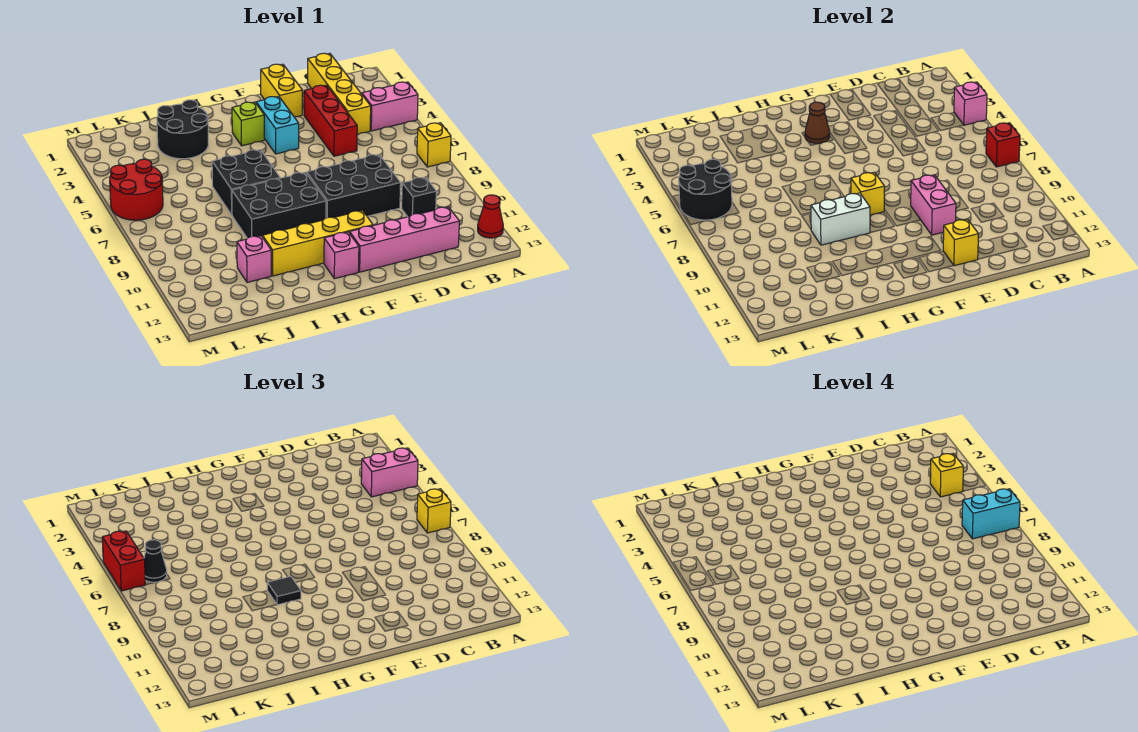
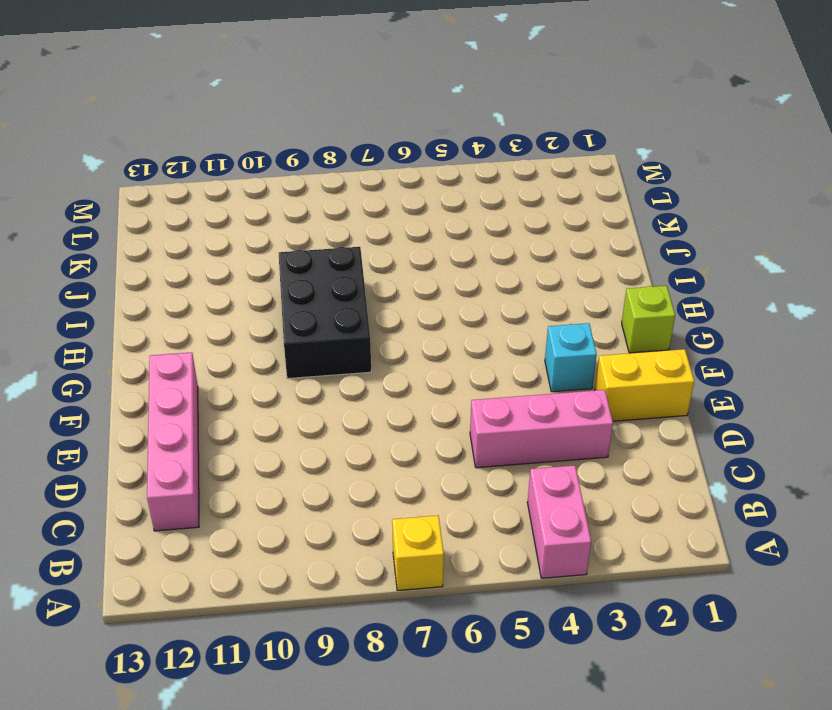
pink 1x3 brick [470,390,613,468] -> red 1x3 brick [304,85,357,156]
cyan 1x1 brick [545,323,597,392] -> cyan 1x2 brick [256,96,299,154]
lime 1x1 brick [622,286,675,353] -> lime 1x1 brick moved to [232,102,264,146]
none -> red 1x1 cone [478,195,503,238]
none -> yellow 1x4 brick [308,53,371,134]
none -> black 1x1 brick [402,177,436,217]
none -> black 2x3 brick [307,154,401,218]

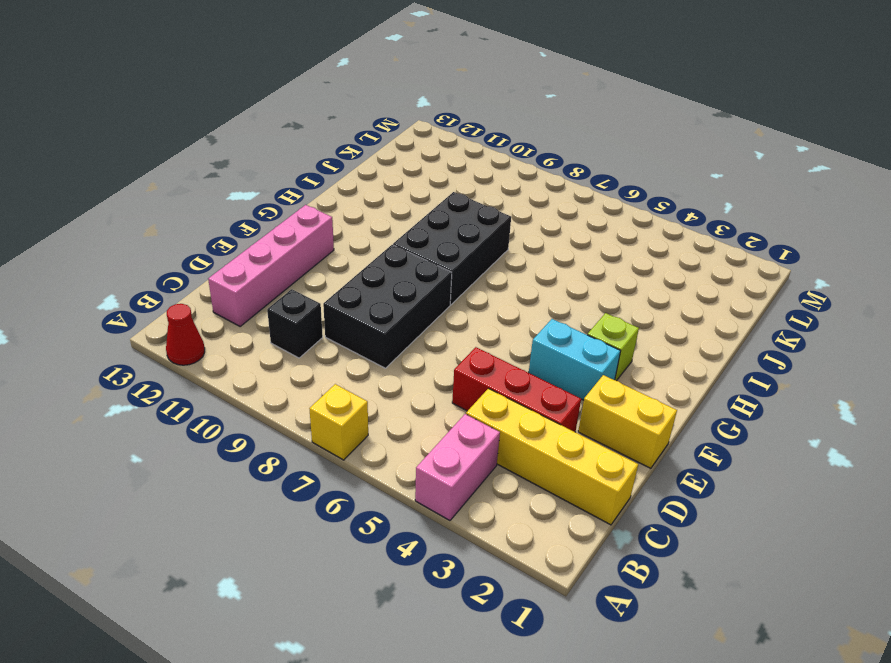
none -> yellow 1x4 brick [263,210,373,276]
none -> pink 1x1 brick [324,232,359,279]
none -> black 2x2 brick [212,150,280,215]
none -> black 2x2 round brick [157,100,208,159]

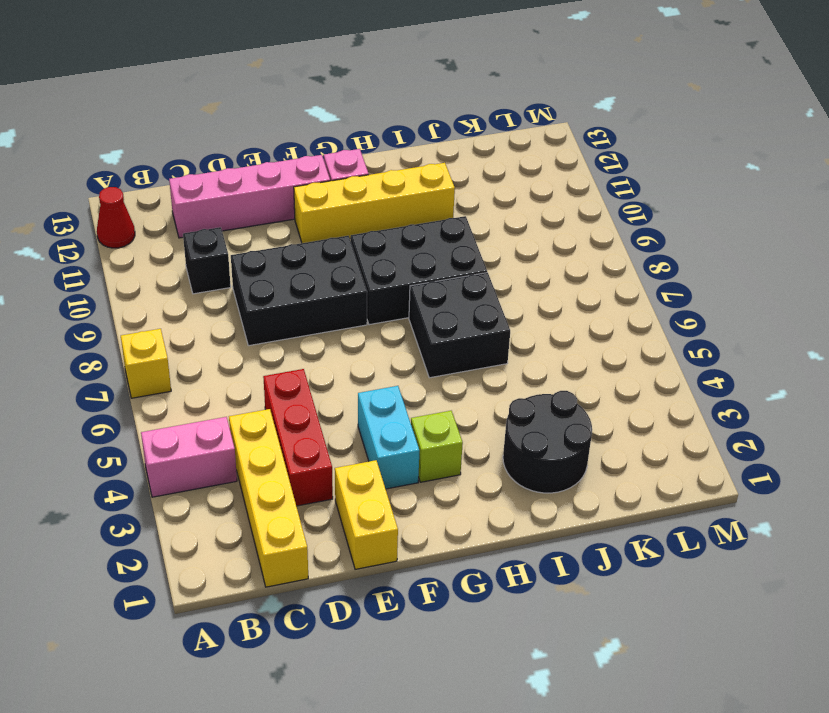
none -> pink 1x1 brick [237,236,271,282]
none -> red 2x2 round brick [110,159,163,220]
none -> pink 1x1 brick [954,82,987,125]
none -> red 1x1 brick [986,123,1020,167]

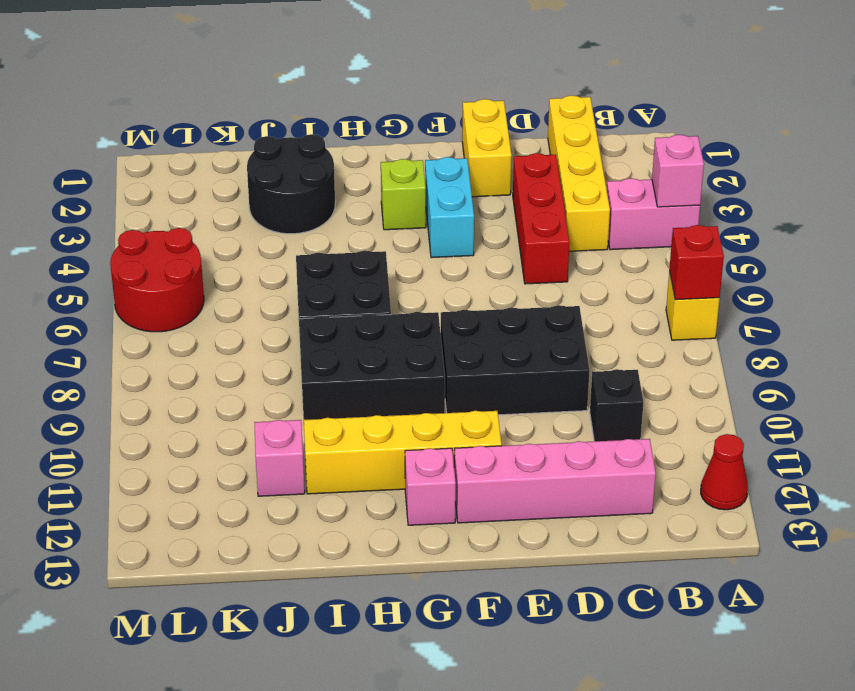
none -> pink 1x2 brick [911,175,956,235]
none -> yellow 1x1 brick [943,219,978,266]
none -> brown 1x1 cone [805,102,830,143]
none -> yellow 1x1 brick [851,172,885,215]

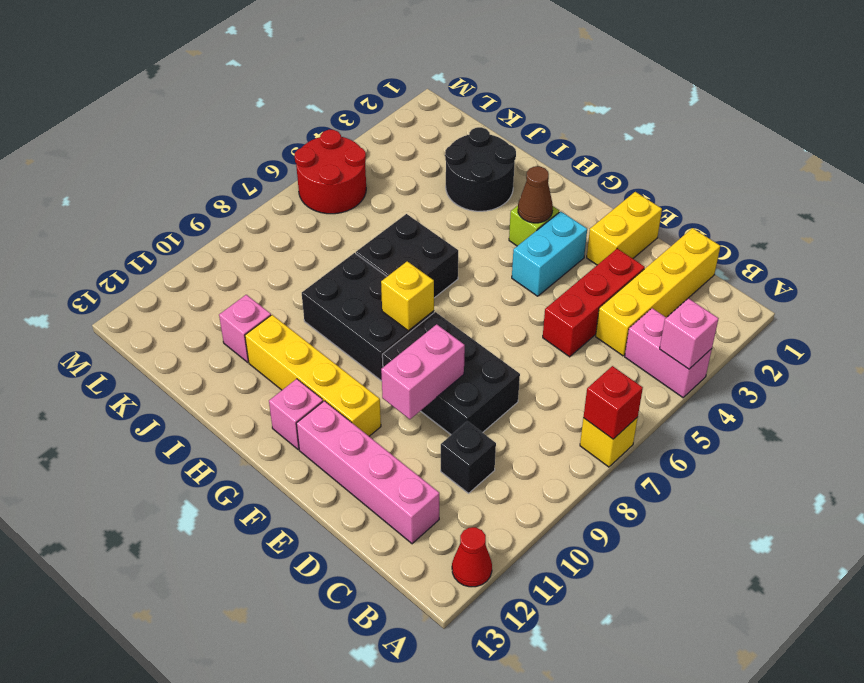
none -> yellow 1x1 brick [943,219,978,266]
none -> white 1x2 brick [811,193,870,245]
none -> black 2x2 round brick [679,159,732,220]
none -> pink 1x2 brick [361,448,418,497]

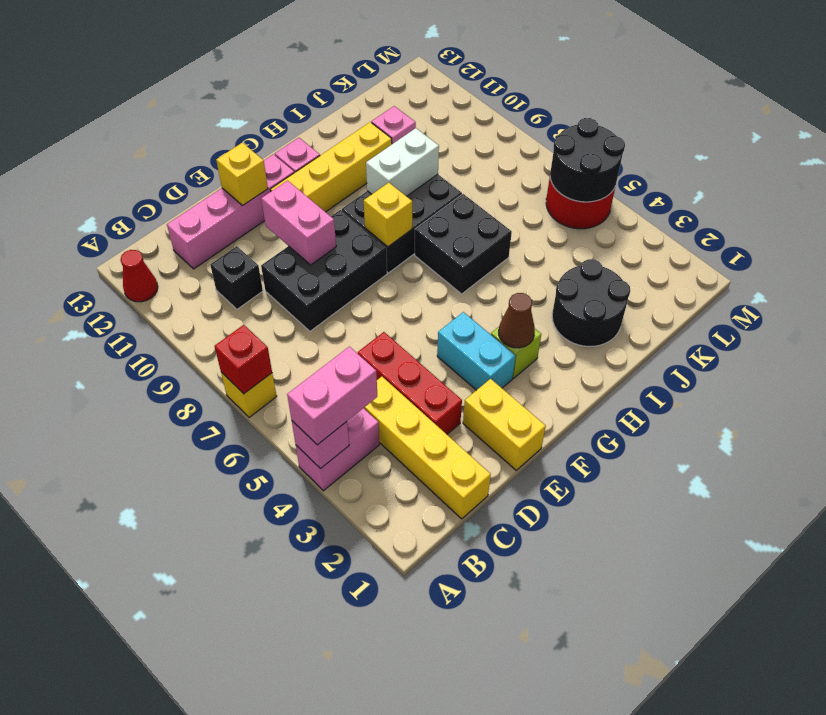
none -> yellow 1x1 brick [417,489,451,533]
none -> black 1x1 tile [267,576,301,605]
none -> black 1x1 cone [144,540,167,582]
none -> red 1x2 brick [102,531,145,591]

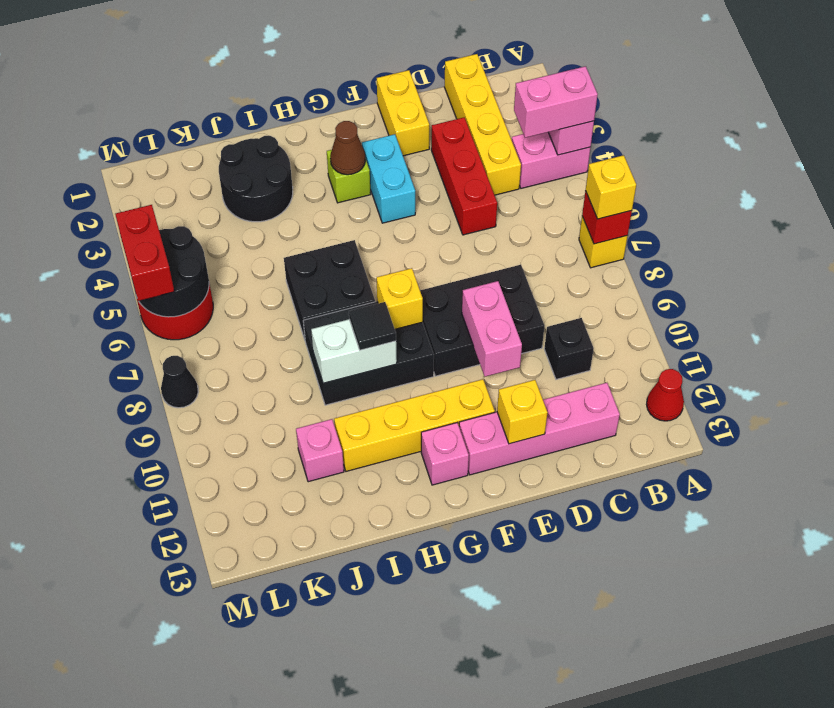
black 1x1 cone [161,356,198,408] -> black 1x1 cone moved to [144,540,167,582]
none -> cyan 1x2 brick [962,489,1020,539]
none -> yellow 1x1 brick [930,454,963,497]

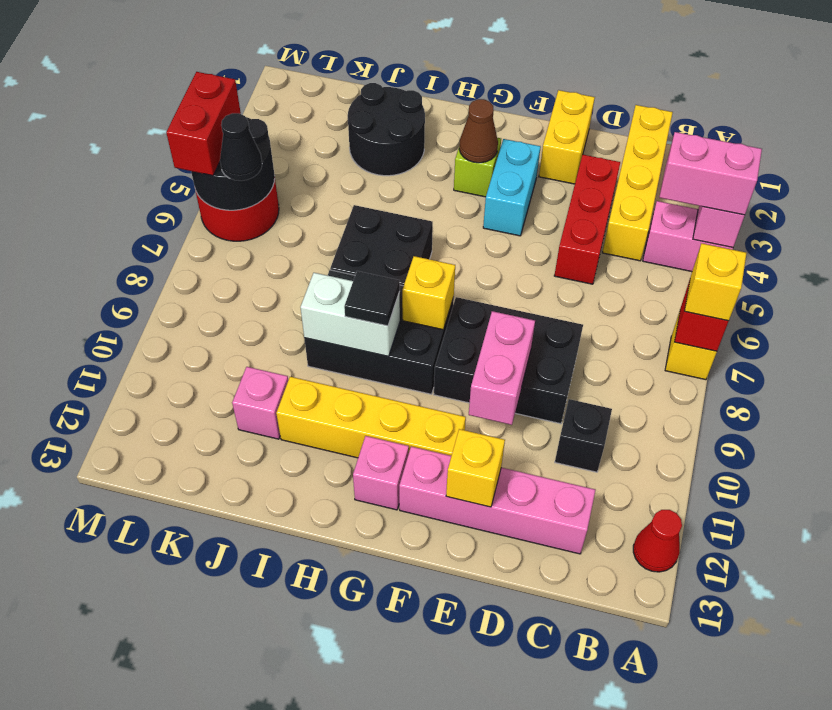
none -> cyan 1x2 brick [962,489,1020,539]
none -> yellow 1x1 brick [930,454,963,497]

